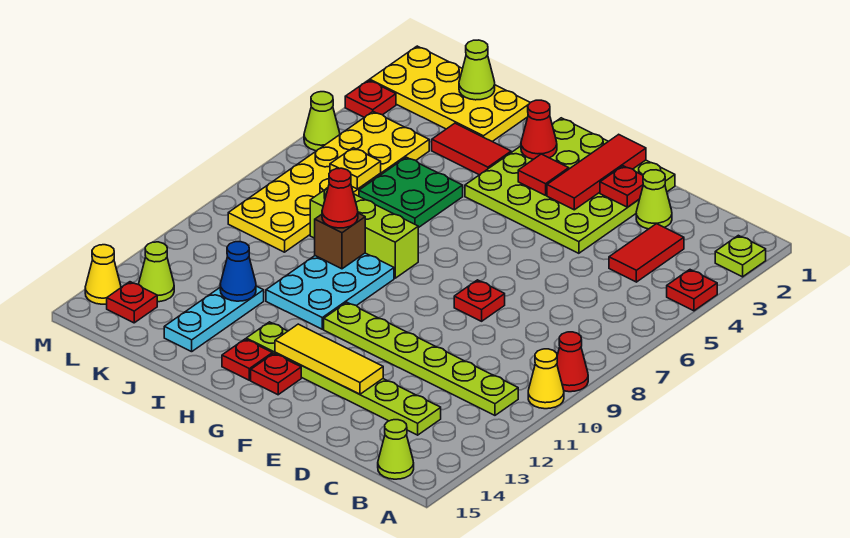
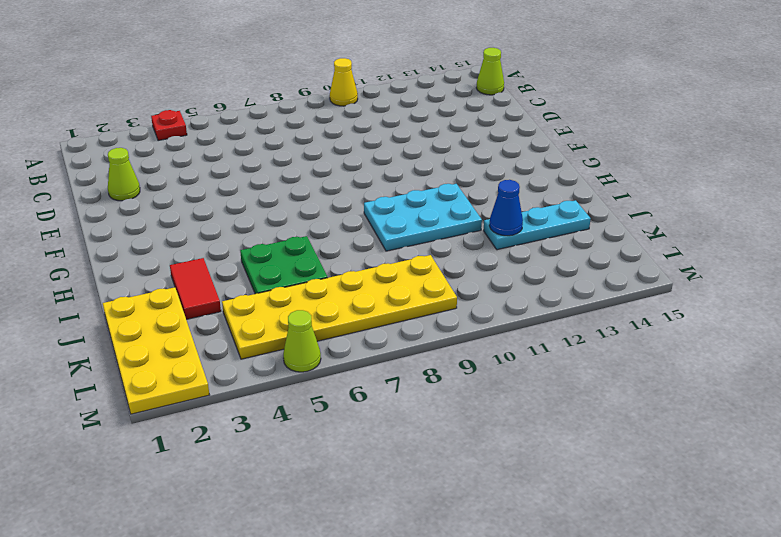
none -> lime 1x1 plate [715,235,766,277]
none -> red 1x1 cone [557,332,588,392]
none -> lime 1x6 plate [324,302,518,415]
none -> red 1x2 tile [609,224,684,282]

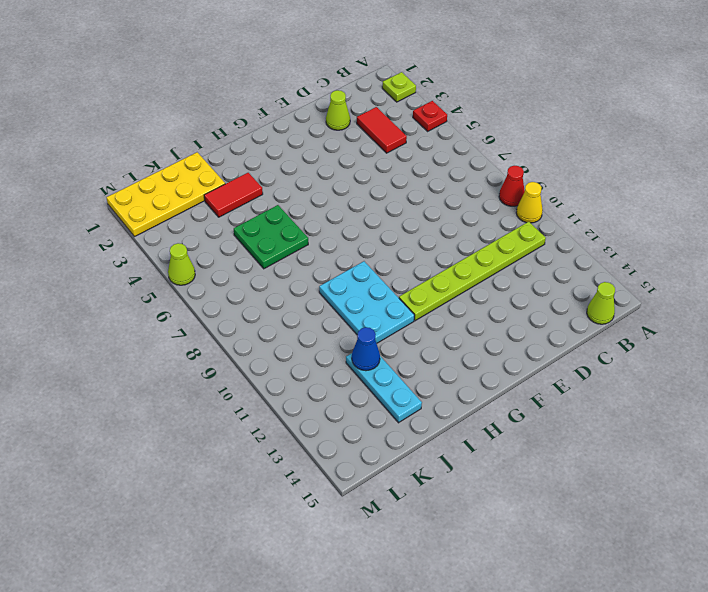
none -> lime 1x6 plate [246,322,441,435]
none -> lime 4x4 plate [465,118,675,253]
none -> red 1x1 plate [454,280,505,321]
none -> red 1x1 plate [251,354,301,395]

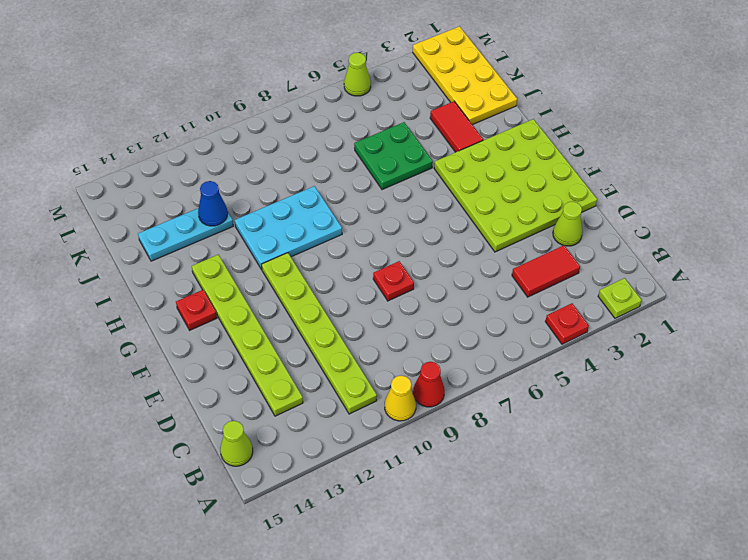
none -> lime 1x3 brick [310,188,418,278]
none -> red 1x1 plate [222,339,273,380]
none -> yellow 2x6 plate [228,112,429,252]
none -> lime 1x1 cone [138,242,174,302]

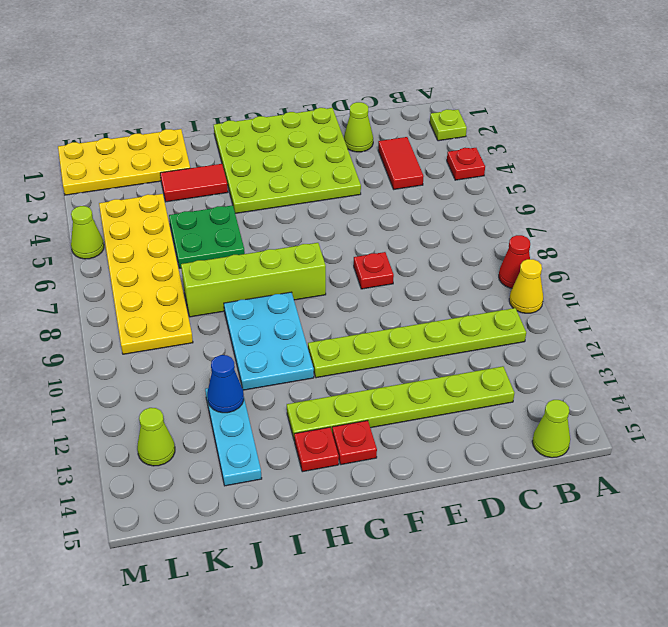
lime 1x4 brick [181,243,326,317] -> lime 1x3 brick [310,188,418,278]
none -> red 1x1 plate [107,282,157,323]
none -> red 1x1 plate [345,80,396,117]
none -> yellow 1x1 cone [85,245,121,304]
none -> red 1x1 plate [600,166,643,207]

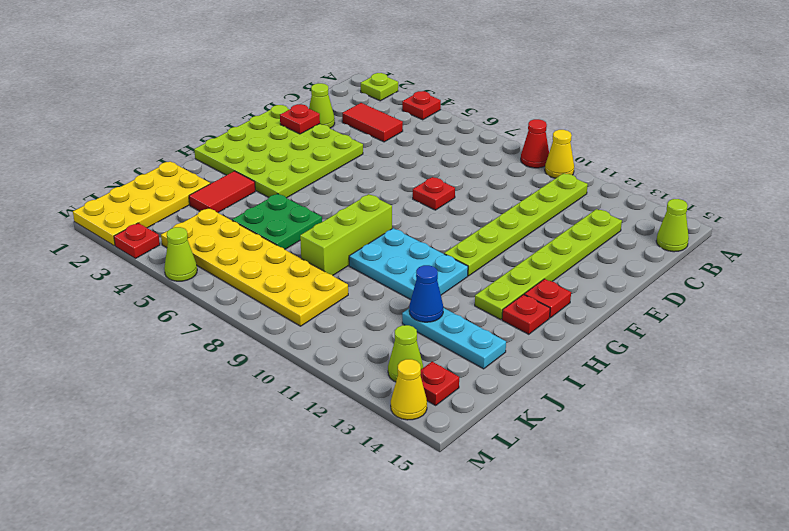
none -> yellow 1x3 tile [275,324,383,394]
none -> red 1x3 tile [547,134,646,210]
none -> red 1x1 tile [518,154,569,195]
none -> red 1x1 cone [521,100,557,159]

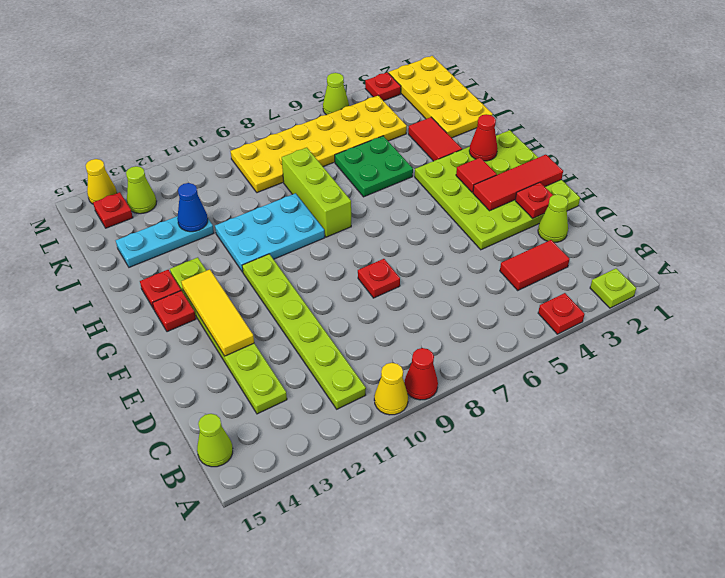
none -> brown 1x1 brick [315,213,365,269]
none -> lime 1x1 cone [459,40,495,100]
none -> yellow 1x1 plate [330,148,381,189]
none -> red 1x1 cone [322,168,358,228]

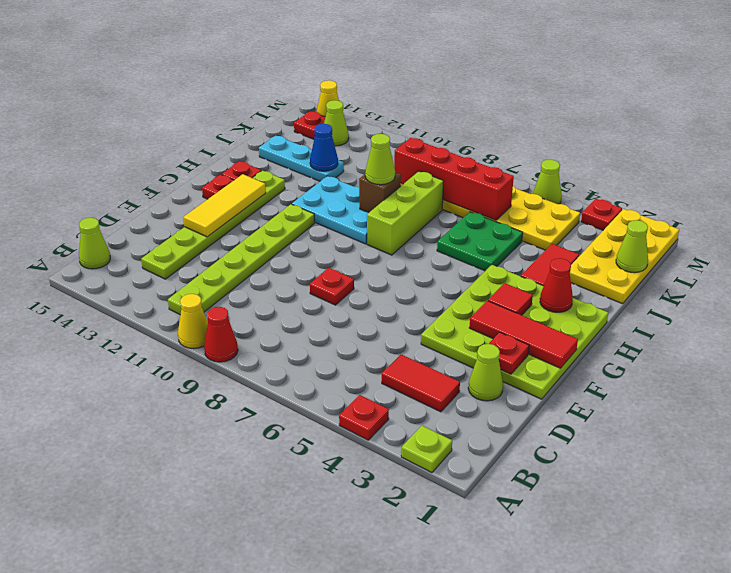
lime 1x1 cone [365,134,395,185] -> red 1x1 cone [322,168,358,228]
red 1x4 brick [394,138,514,220] -> yellow 1x1 plate [330,148,381,189]

